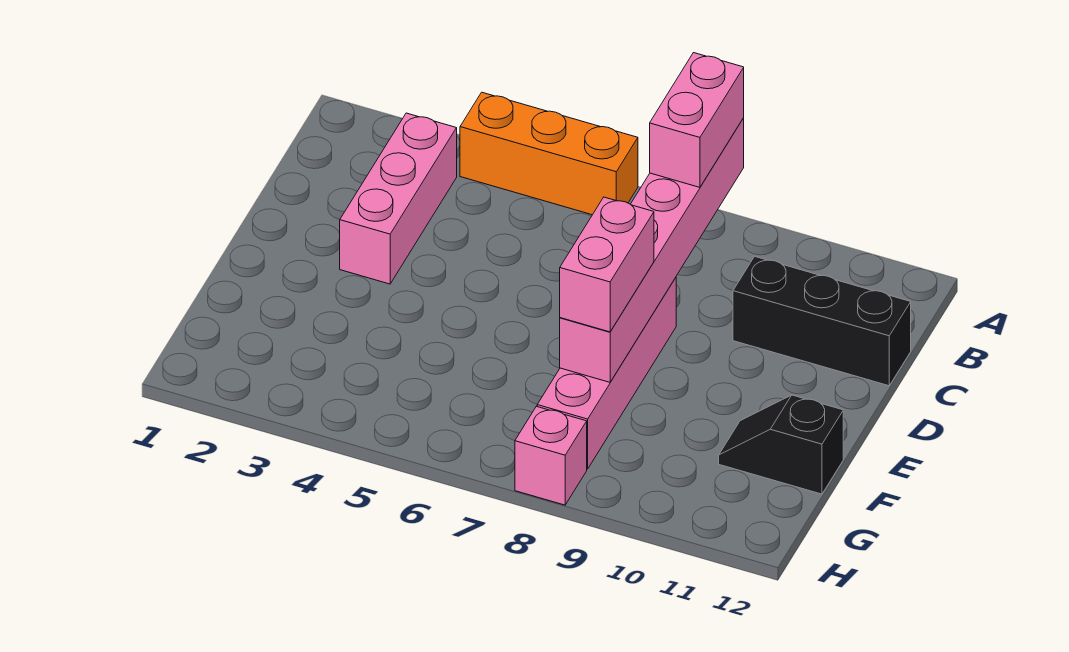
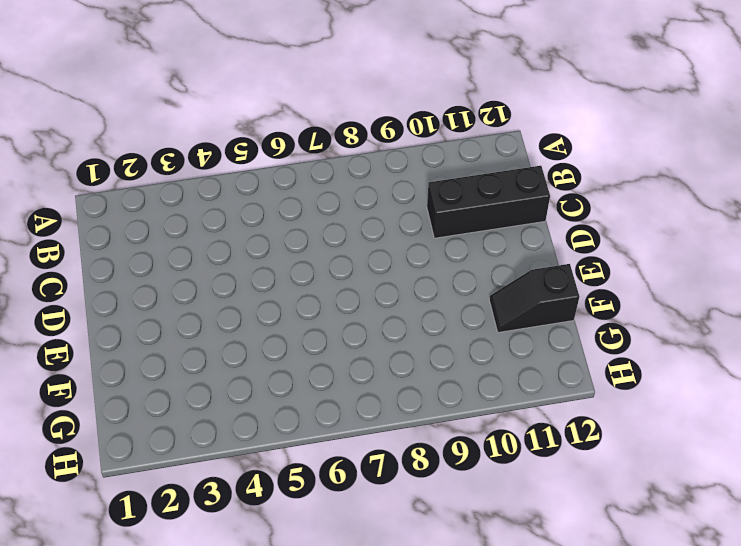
none -> orange 1x3 brick [460,92,638,215]
none -> pink 1x3 brick [340,113,457,284]

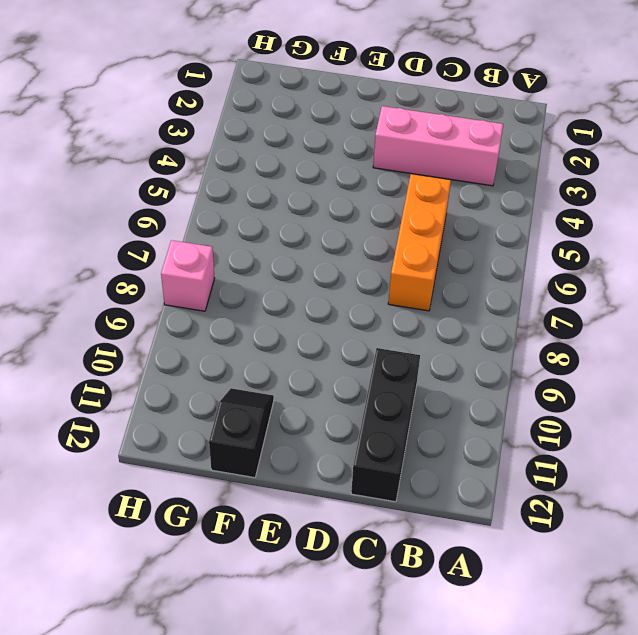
orange 1x3 brick [388,174,451,311] -> orange 1x3 brick moved to [460,92,638,215]
none -> pink 1x4 brick [537,278,676,469]
none -> pink 1x6 brick [560,118,744,382]

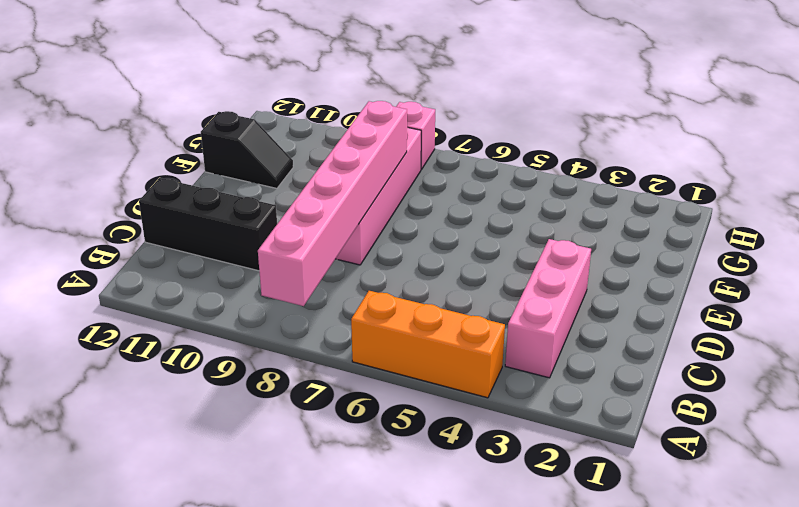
none -> pink 1x2 brick [650,53,744,187]
none -> pink 1x2 brick [560,197,654,332]

